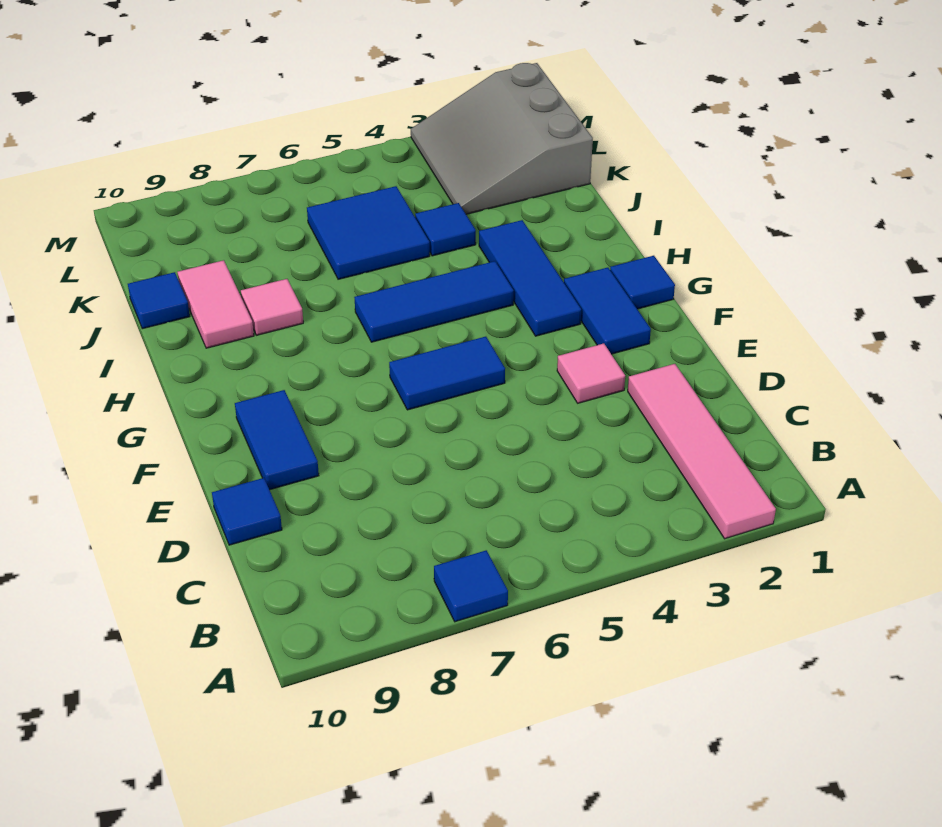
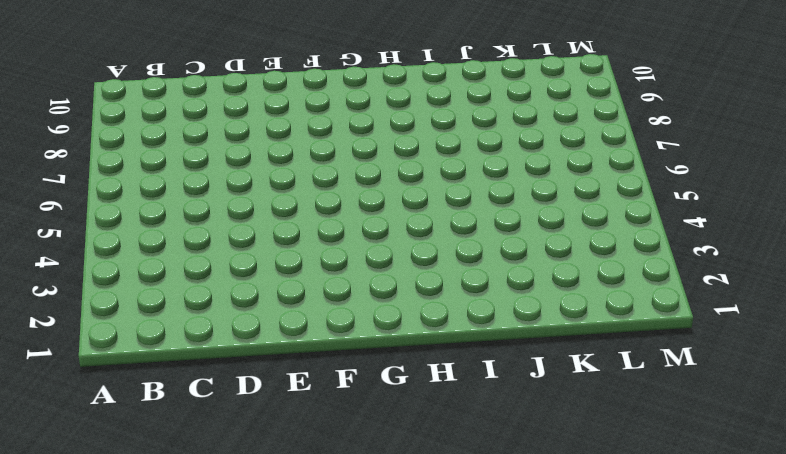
none -> pink 1x4 tile [628,364,776,539]
none -> blue 1x1 tile [434,550,508,622]
none -> blue 1x1 tile [212,478,282,545]

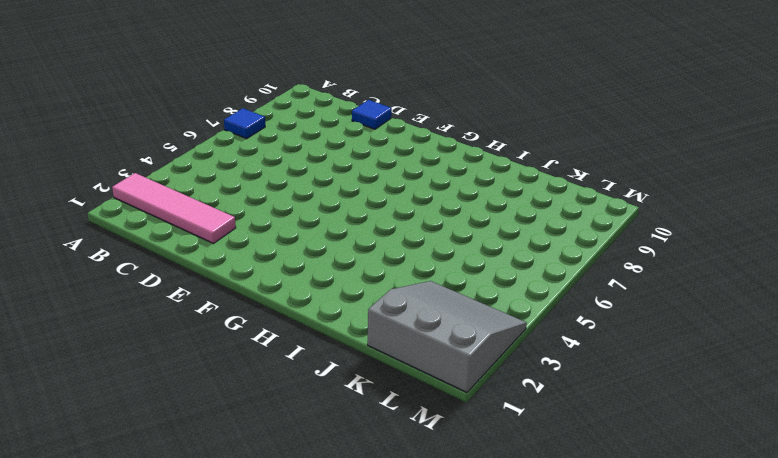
none -> pink 1x1 tile [557,343,625,403]
none -> blue 1x2 tile [235,390,319,490]
none -> blue 1x2 tile [564,268,651,354]

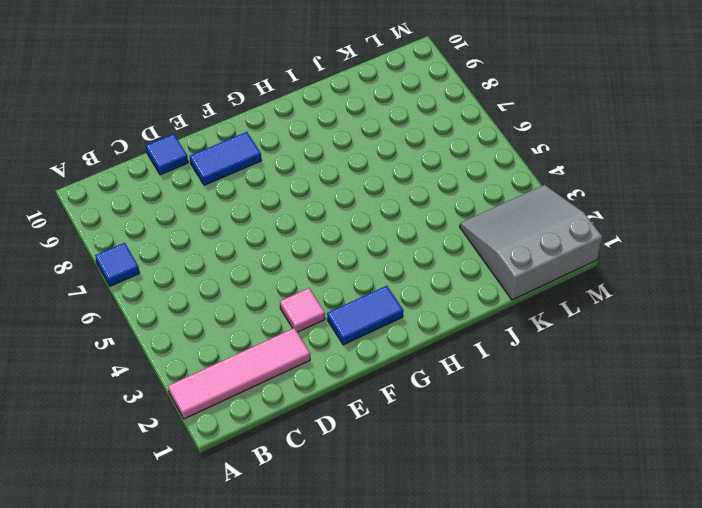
none -> blue 1x2 tile [389,337,505,410]
none -> blue 1x1 tile [610,256,675,309]
none -> blue 1x3 tile [479,220,581,336]

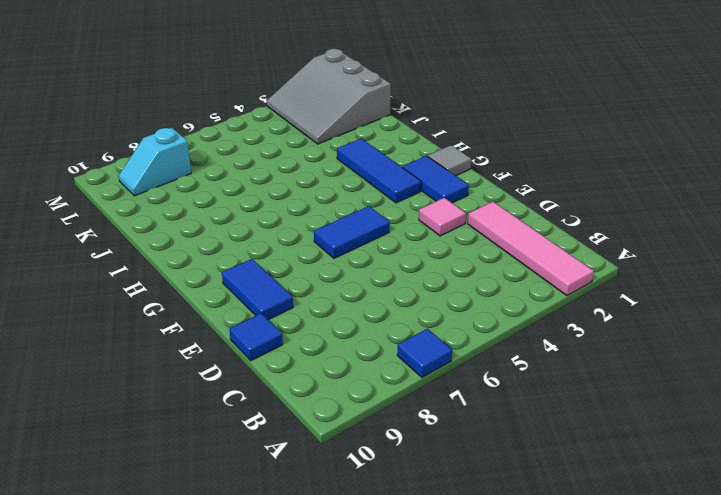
grey 1x1 tile [428,145,471,176] -> blue 1x1 tile [610,256,675,309]
cyan 1x2 slope [119,128,191,196] -> none
none -> blue 1x3 tile [354,261,514,342]
none -> pink 1x1 tile [241,279,303,335]
none -> pink 1x2 tile [177,260,254,348]

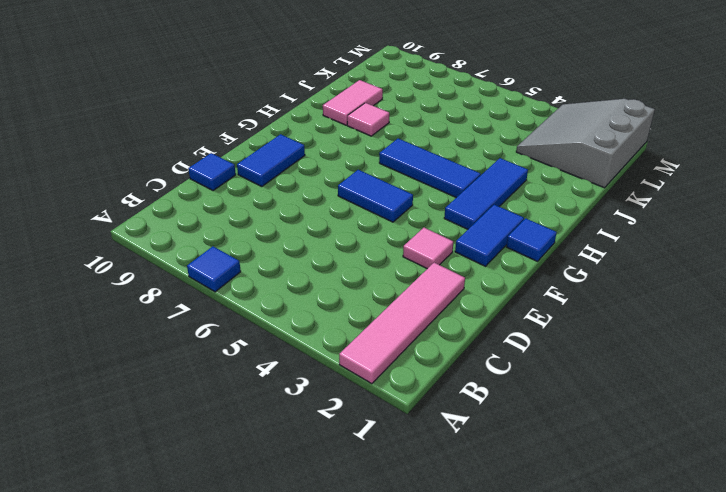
none -> blue 1x1 tile [415,203,476,256]
none -> blue 2x2 tile [307,186,430,279]
none -> blue 1x1 tile [128,272,190,329]

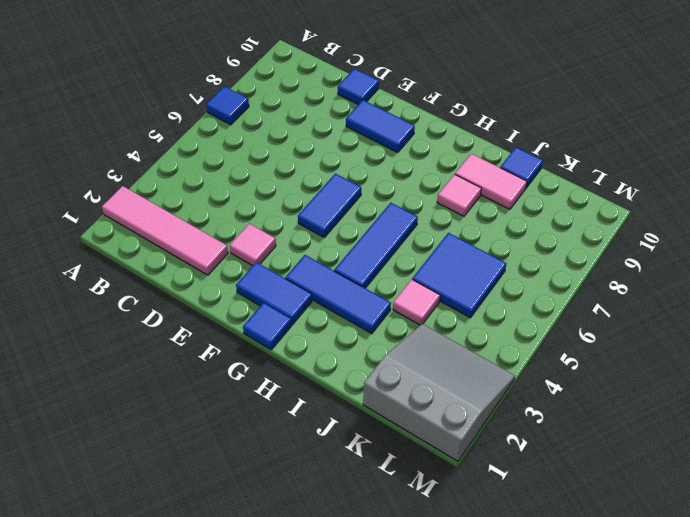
pink 1x1 tile [393,279,440,325] -> blue 1x1 tile [415,203,476,256]

